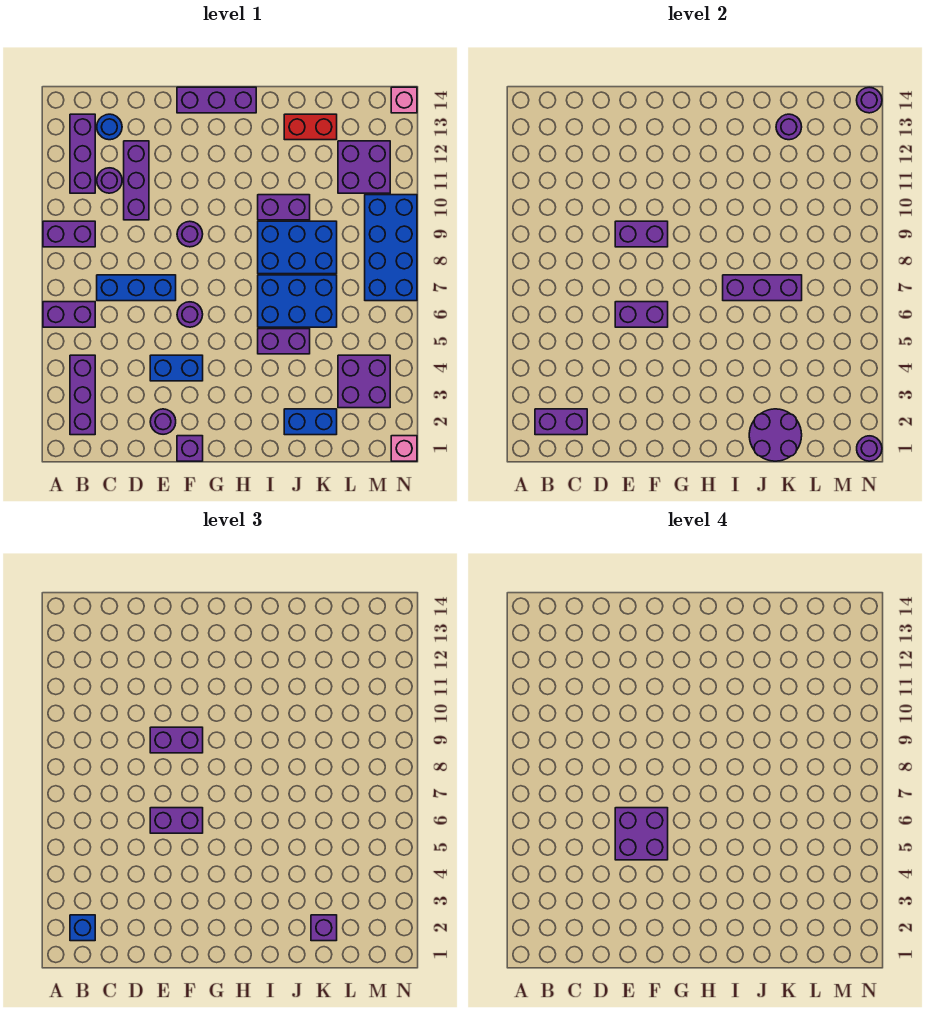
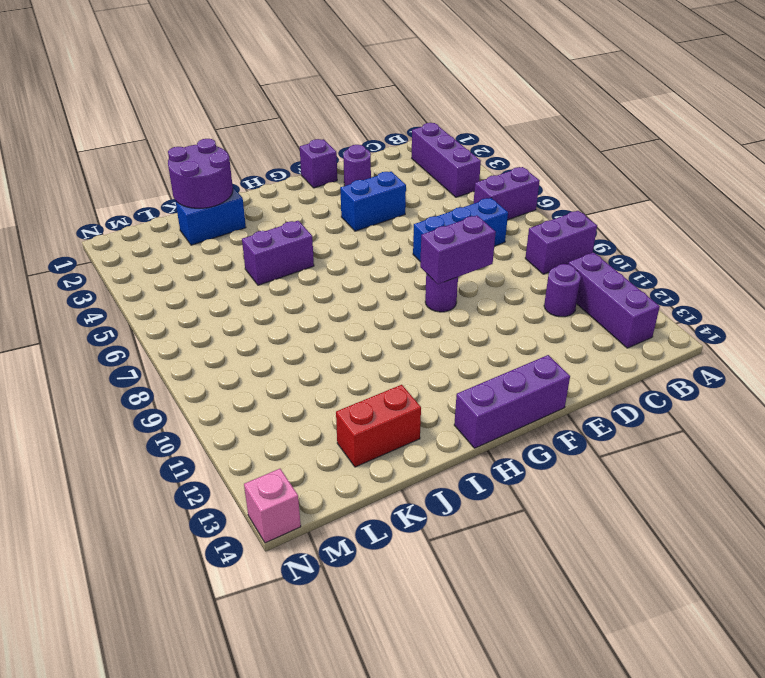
none -> blue 1x1 round brick [97,114,122,140]
none -> purple 1x3 brick [124,141,149,220]
none -> purple 1x1 round brick [177,302,203,327]
none -> blue 2x3 brick [258,275,337,327]

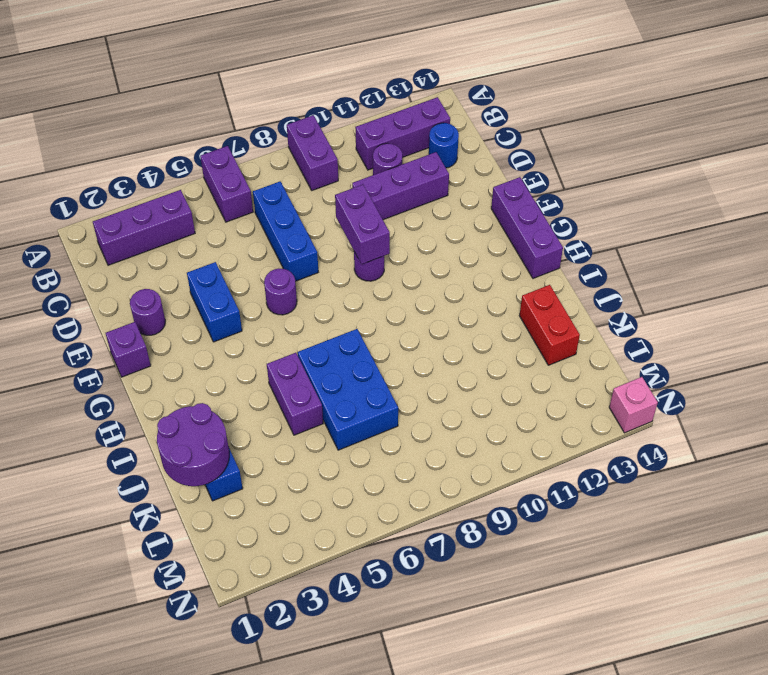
none -> blue 2x3 brick [258,221,337,274]
none -> purple 1x2 brick [258,195,310,220]
none -> purple 2x2 brick [338,355,390,408]
none -> purple 2x2 brick [338,141,390,193]

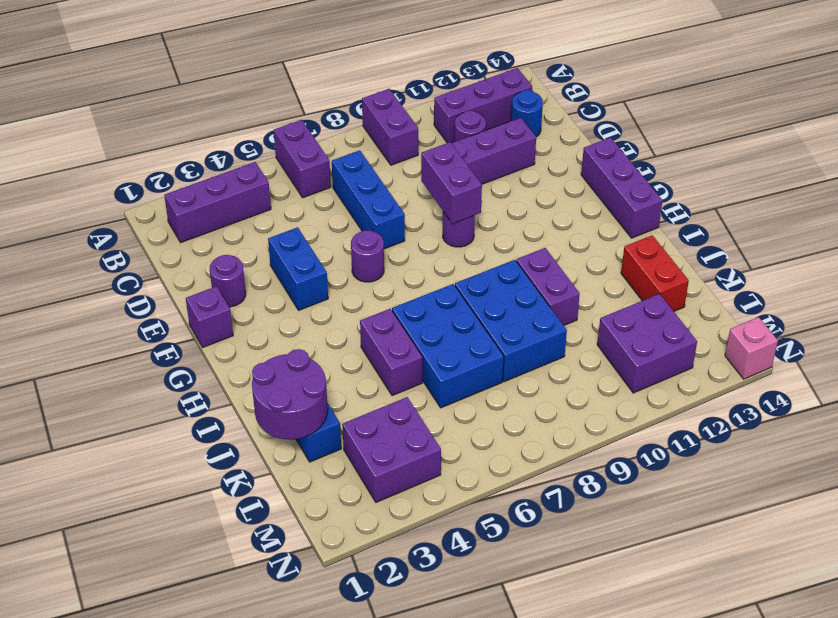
none -> blue 2x4 brick [365,195,417,301]
none -> pink 1x1 brick [391,436,417,461]
none -> purple 1x2 brick [535,409,587,435]
none -> purple 1x2 brick [615,302,668,327]

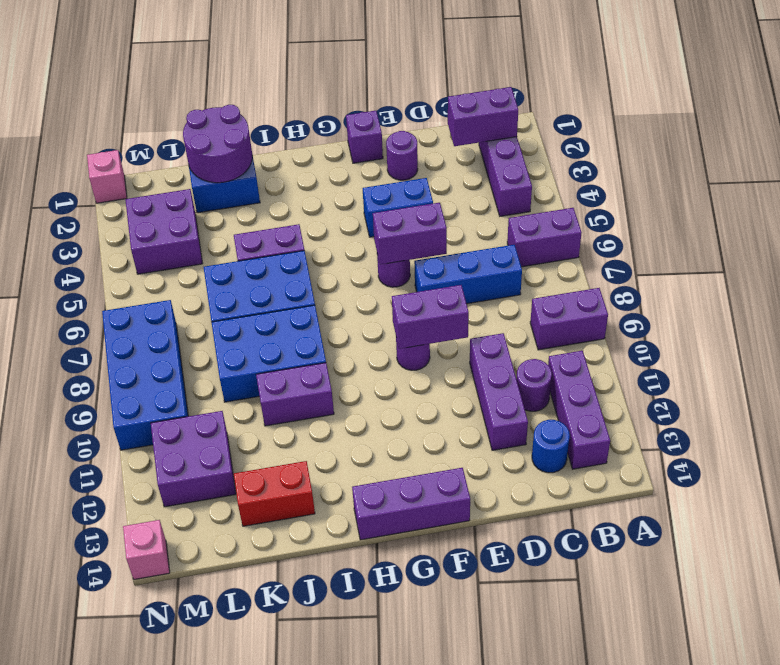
none -> purple 1x3 brick [723,275,802,301]
none -> purple 1x1 round brick [776,114,802,140]
none -> purple 1x1 round brick [857,436,882,461]
none -> purple 1x1 round brick [857,87,882,113]

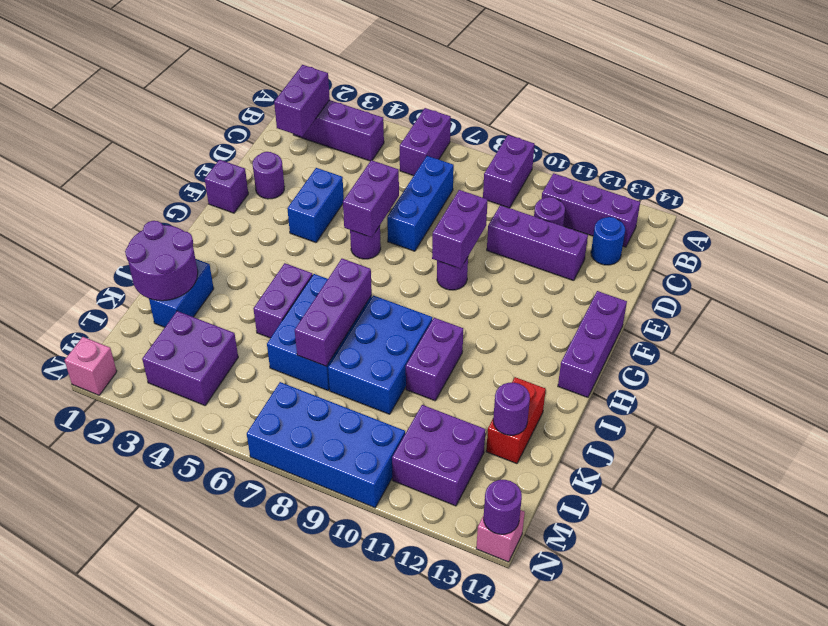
none -> purple 1x1 round brick [857,436,882,461]
none -> blue 1x1 brick [70,915,95,941]
none -> purple 1x2 brick [150,808,203,833]
none -> purple 1x2 brick [150,727,203,753]

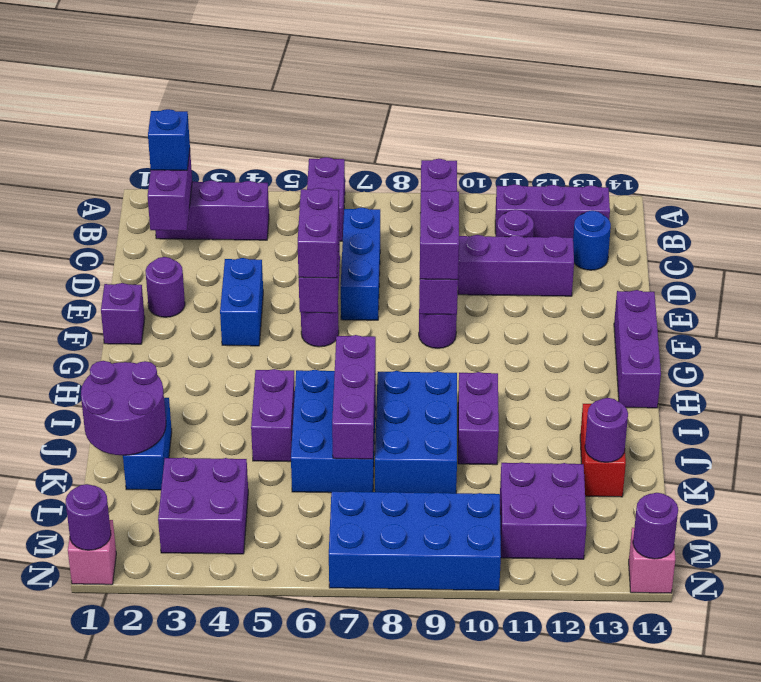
none -> purple 1x1 brick [311,915,337,941]
none -> purple 2x2 brick [615,808,668,860]

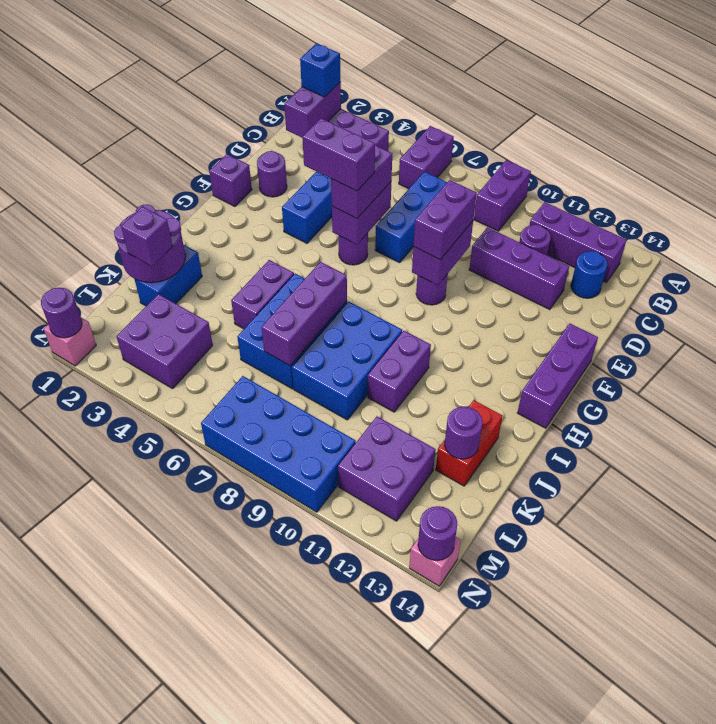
purple 1x2 brick [302,118,375,191] -> purple 2x2 brick [615,808,668,860]

